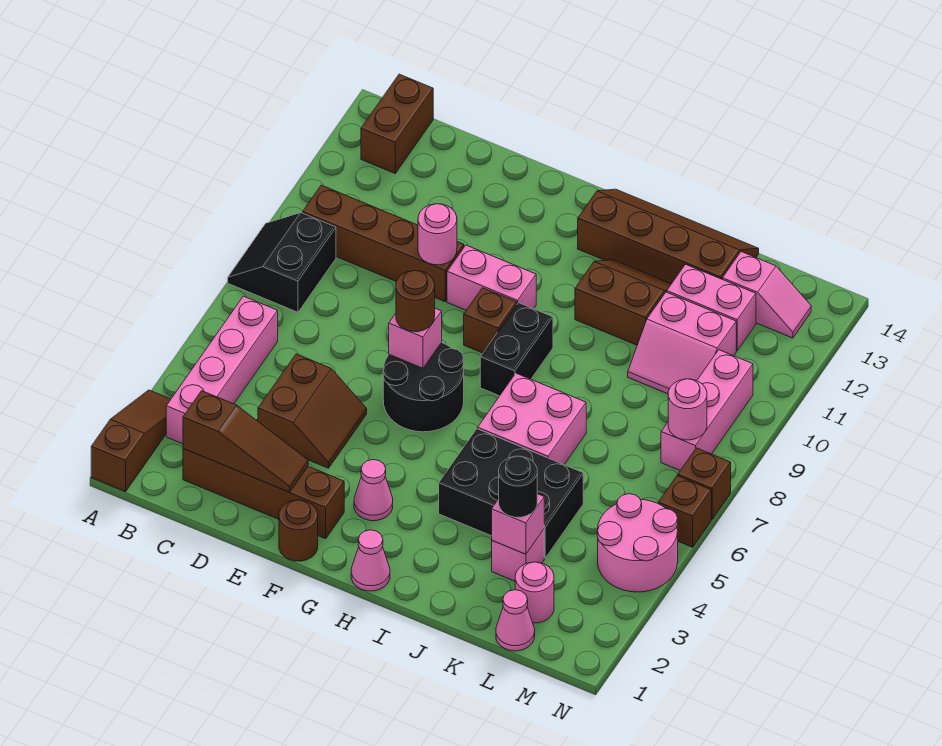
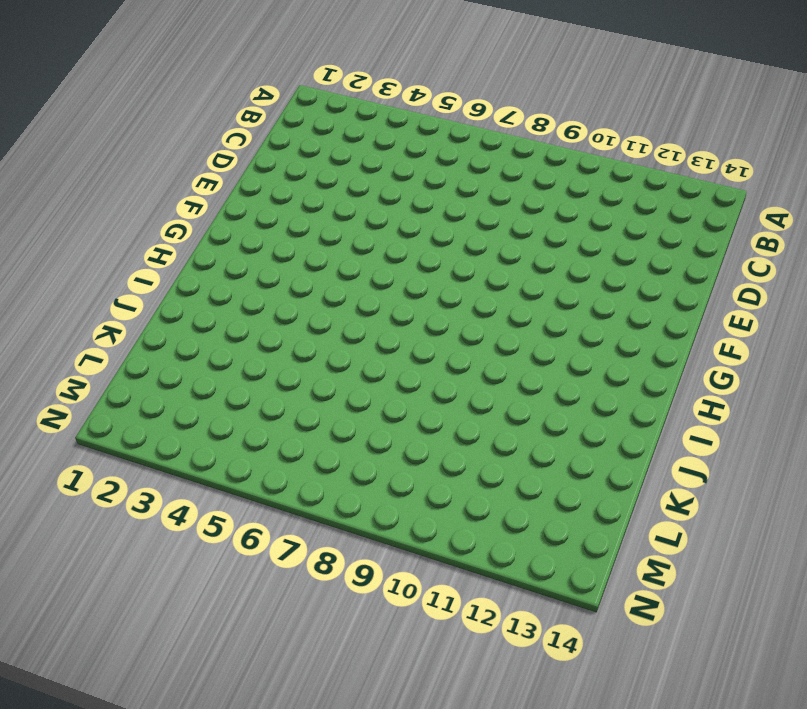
none -> brown 1x3 slope [91,390,171,492]
none -> black 2x2 slope [228,213,336,312]
none -> pink 1x4 brick [166,296,278,444]
none -> brown 1x4 brick [303,185,464,301]

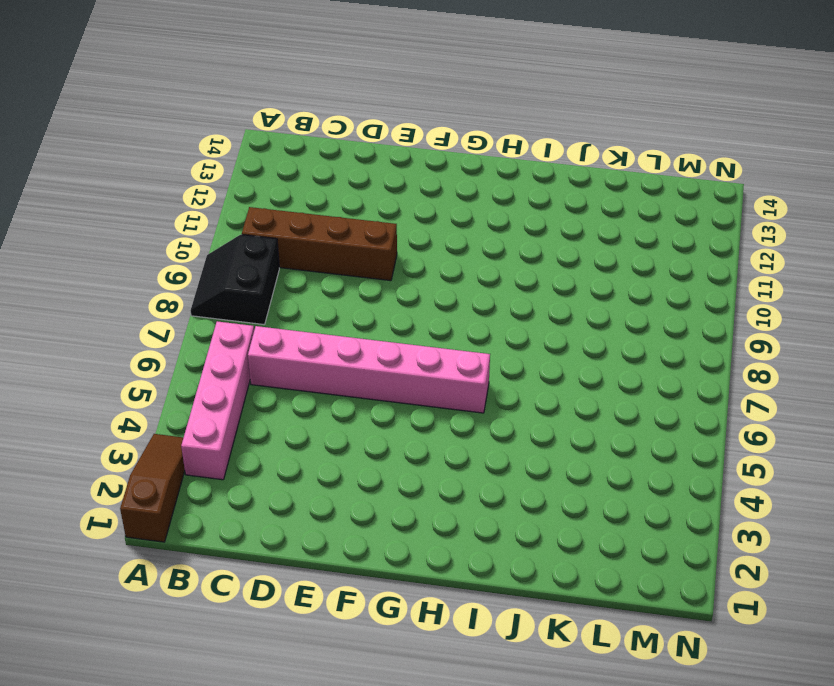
pink 1x6 brick [248,326,490,413] -> black 2x2 round brick [383,343,464,432]
none -> brown 1x2 brick [361,74,433,173]
none -> brown 1x4 brick [183,449,344,539]
none -> brown 2x2 slope [258,354,367,468]
none -> brown 1x1 round brick [279,500,318,561]

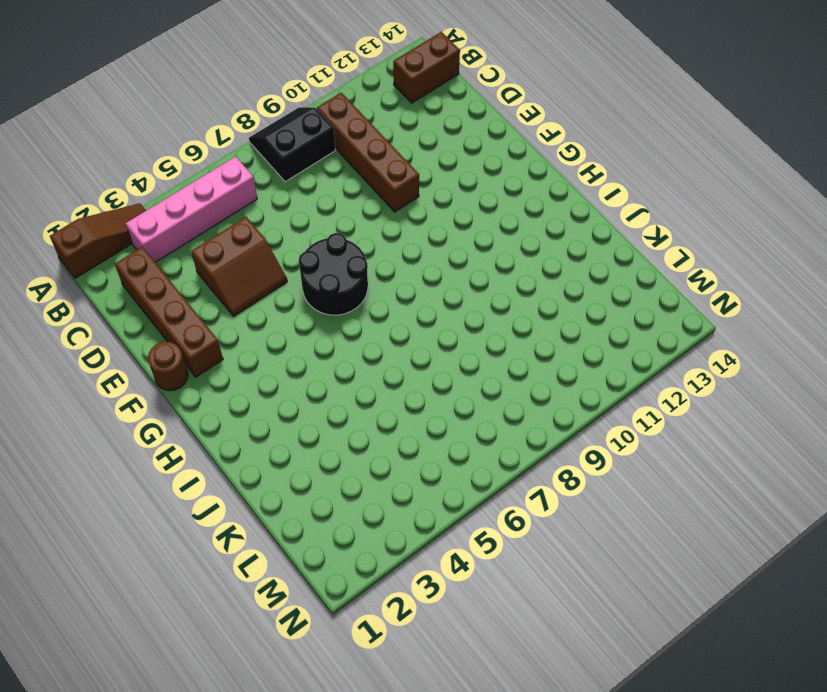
none -> pink 1x2 brick [447,245,536,310]
none -> pink 1x1 cone [354,460,393,521]
none -> brown 1x1 brick [464,288,517,353]
none -> pink 1x1 cone [351,530,390,591]

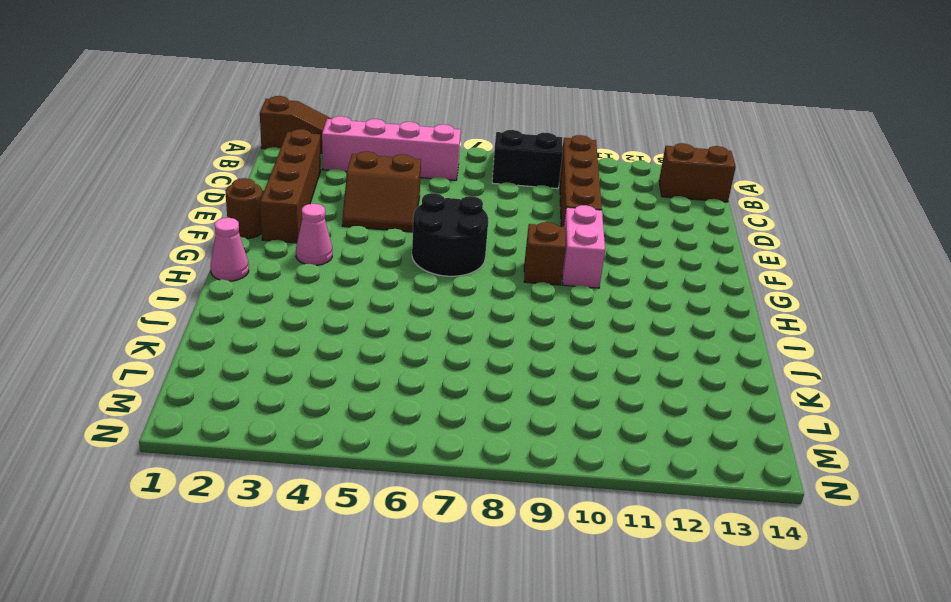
none -> black 1x2 brick [480,303,553,396]
none -> brown 2x4 slope [578,189,759,284]
none -> black 2x3 brick [439,429,583,558]
none -> pink 2x2 brick [478,373,586,464]

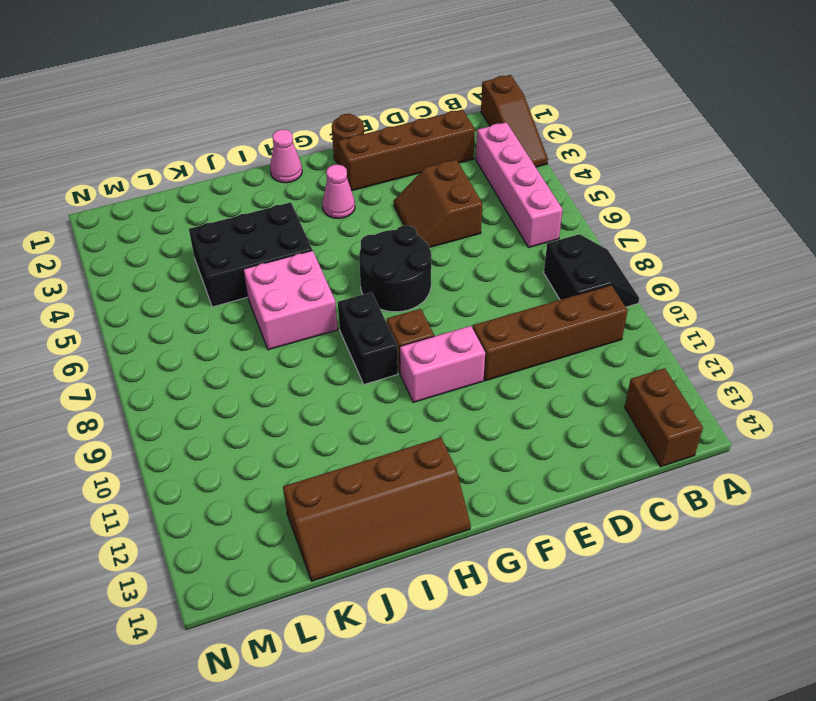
none -> brown 2x2 slope [575,260,671,345]
none -> pink 1x1 brick [492,529,544,581]
none -> pink 2x2 slope [628,292,736,394]
none -> pink 1x2 brick [667,264,756,351]

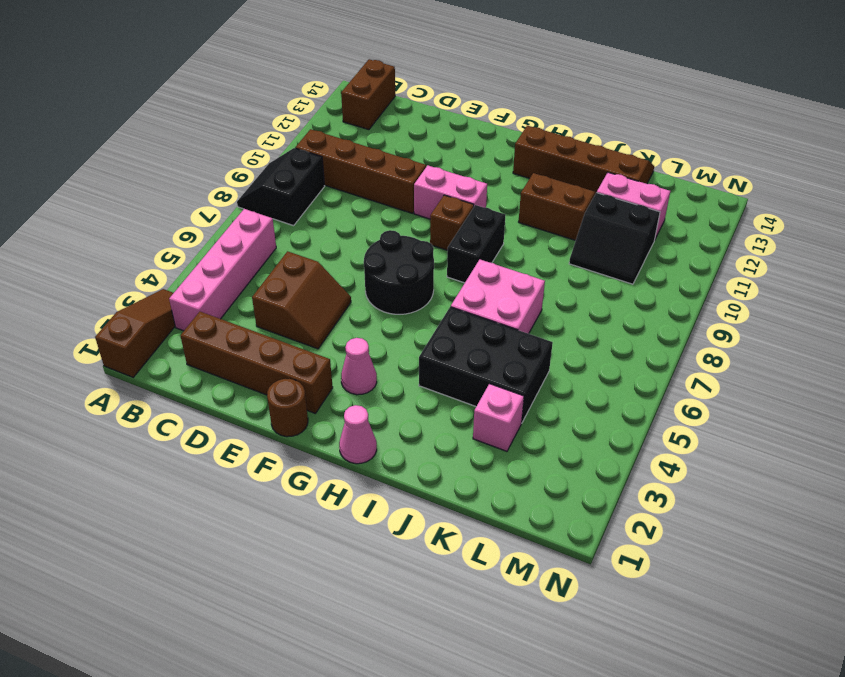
black 2x2 slope [569,192,660,284] -> pink 2x2 slope [628,292,736,394]
none -> pink 1x1 cone [496,590,535,651]
none -> pink 1x1 round brick [515,562,554,623]
none -> pink 1x2 slope [722,252,811,338]
none -> pink 2x2 round brick [597,494,678,592]

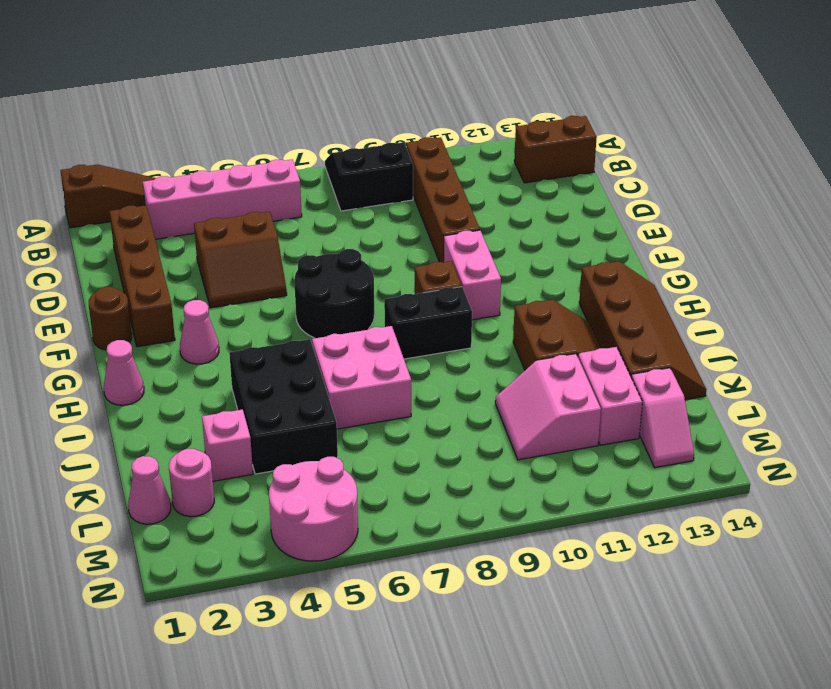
none -> pink 1x3 brick [661,350,753,470]
none -> brown 1x1 brick [658,476,711,547]
none -> brown 1x1 brick [678,448,731,519]
none -> brown 1x3 slope [183,391,308,492]

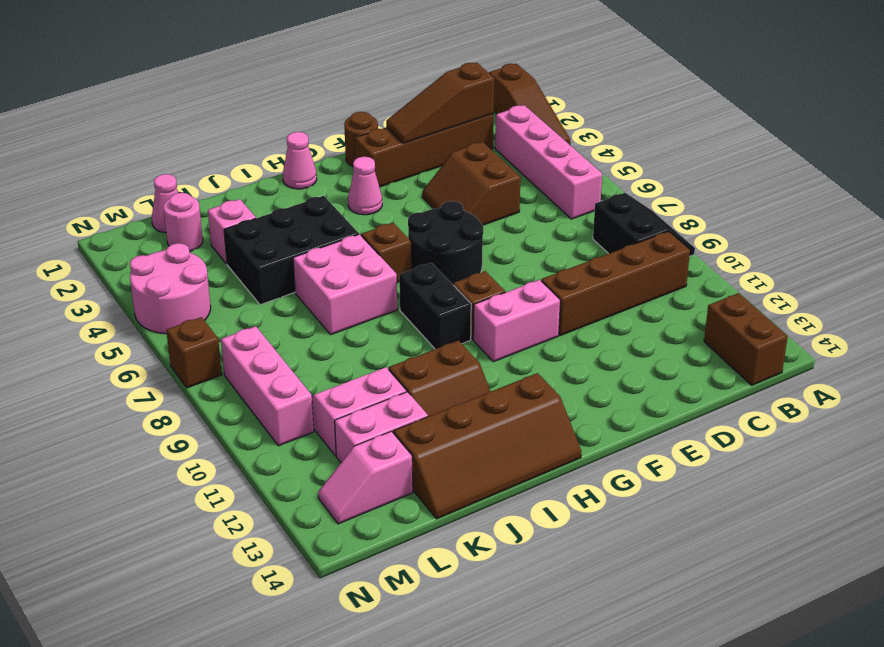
brown 1x1 brick [361,223,412,282] -> brown 1x1 brick moved to [658,476,711,547]
none -> pink 1x1 round brick [418,204,457,265]
none -> pink 1x1 brick [389,308,442,368]
none -> pink 1x1 brick [492,494,544,554]
none -> pink 1x1 round brick [668,379,707,440]

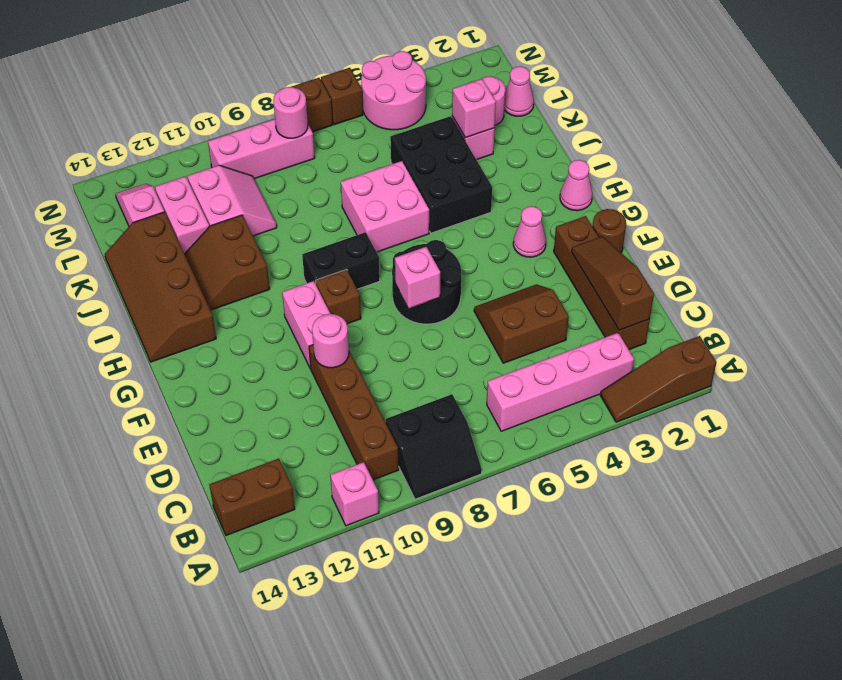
pink 1x1 brick [330,462,379,526] -> none
none -> brown 1x1 round brick [396,271,435,332]
none -> black 1x1 round brick [499,456,537,517]

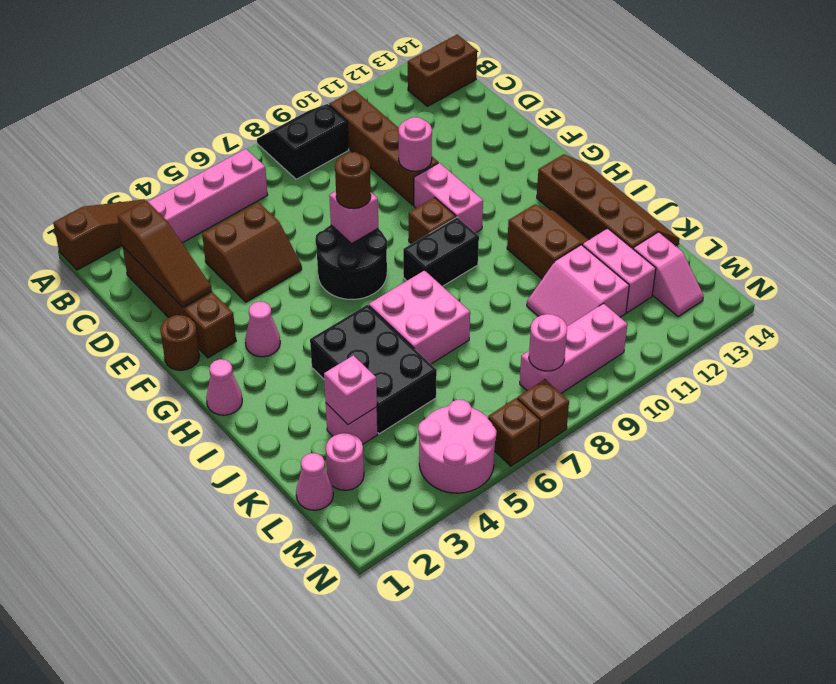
none -> black 1x1 round brick [499,456,537,517]

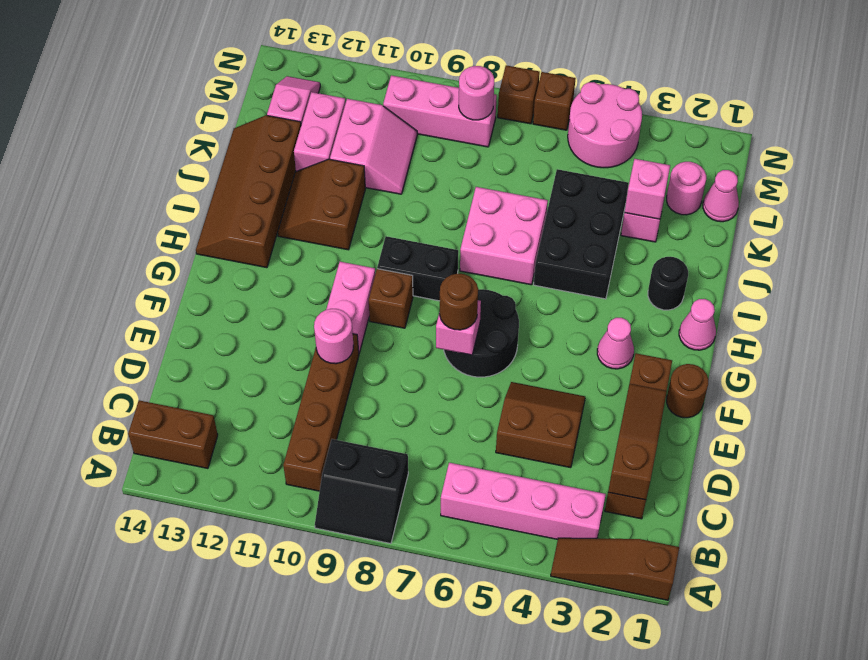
black 1x1 round brick [648,257,688,310] -> black 1x1 round brick moved to [499,456,537,517]

